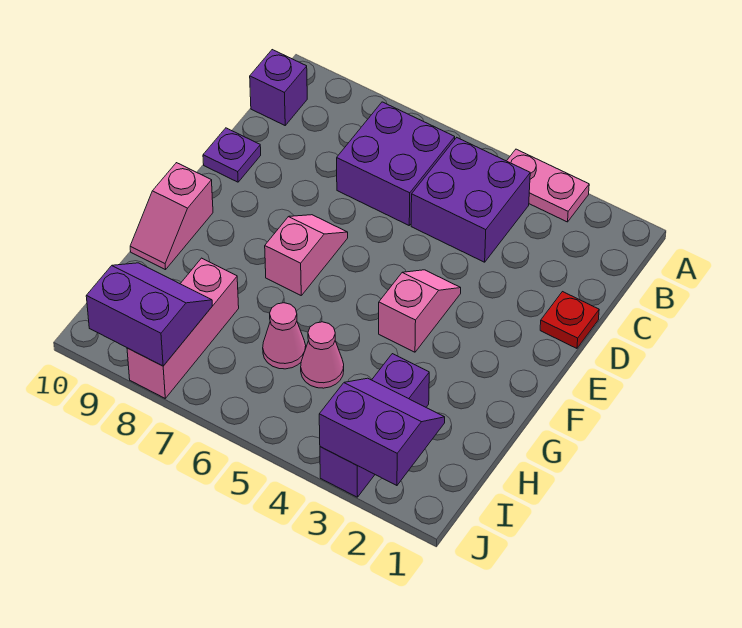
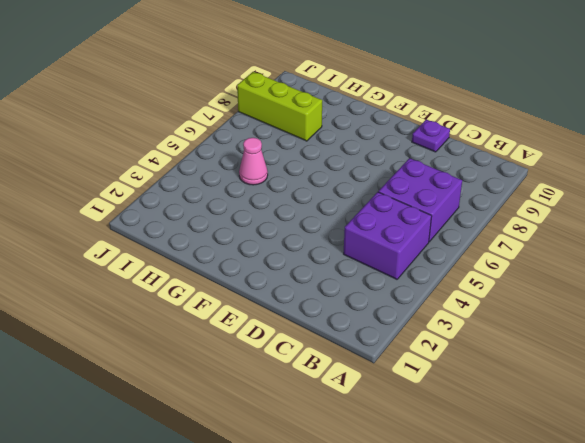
lime 1x3 brick [237,72,322,141] -> pink 1x3 brick [127,258,239,398]
none -> pink 1x2 plate [507,149,589,222]
none -> purple 1x1 brick [250,50,307,125]
none -> red 1x1 plate [540,292,599,348]

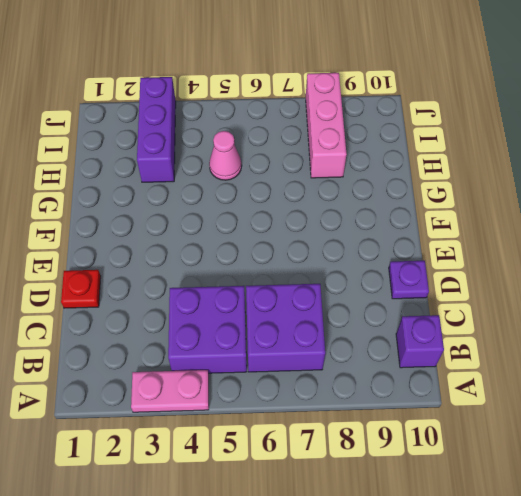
none -> pink 1x2 slope [379,270,461,352]
none -> pink 1x2 slope [265,215,348,295]
none -> pink 1x2 slope [130,163,213,270]

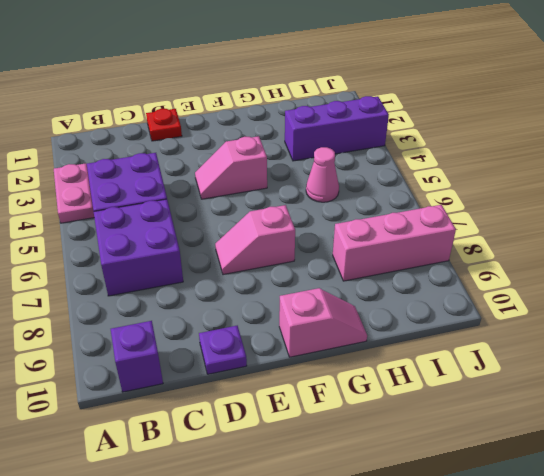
none -> pink 1x1 cone [263,303,306,369]
none -> purple 2x2 slope [319,378,445,486]
none -> purple 2x2 slope [86,263,212,366]

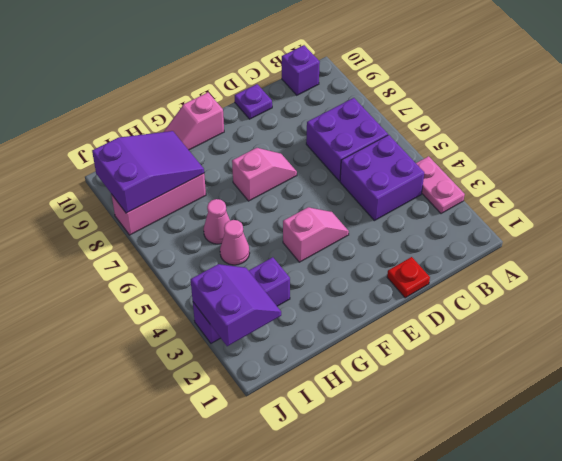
purple 2x3 slope [92,131,204,213] -> purple 2x2 slope [86,263,212,366]

